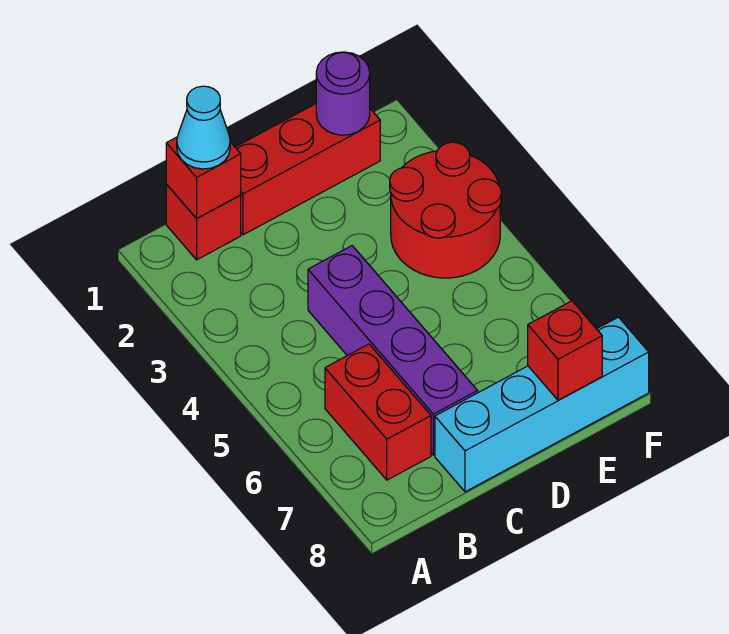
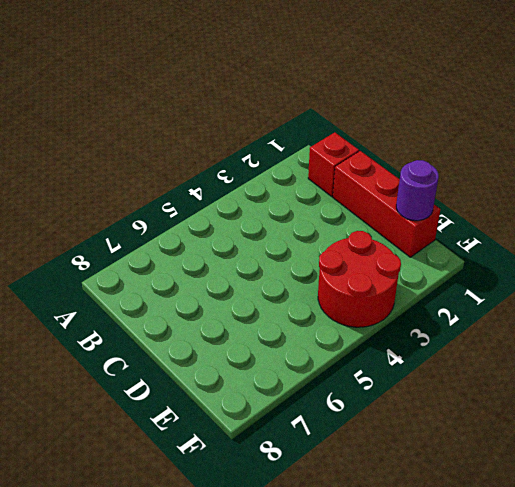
none -> red 1x2 brick [325,344,431,480]
none -> purple 1x4 brick [308,246,478,455]

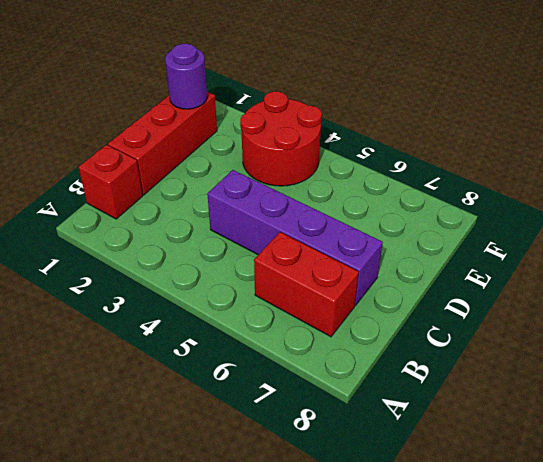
none -> cyan 1x4 brick [435,317,649,492]
none -> red 1x1 brick [166,137,241,218]

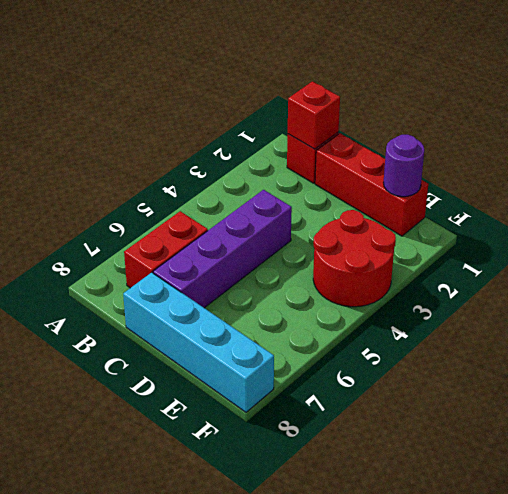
none -> red 1x1 brick [528,301,602,400]
none -> cyan 1x1 cone [177,86,230,169]

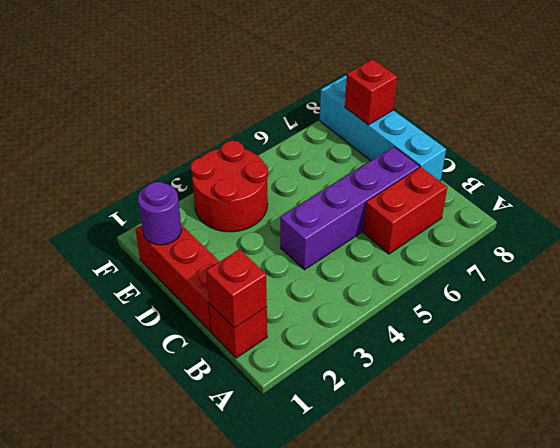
none -> cyan 1x1 cone [177,86,230,169]

